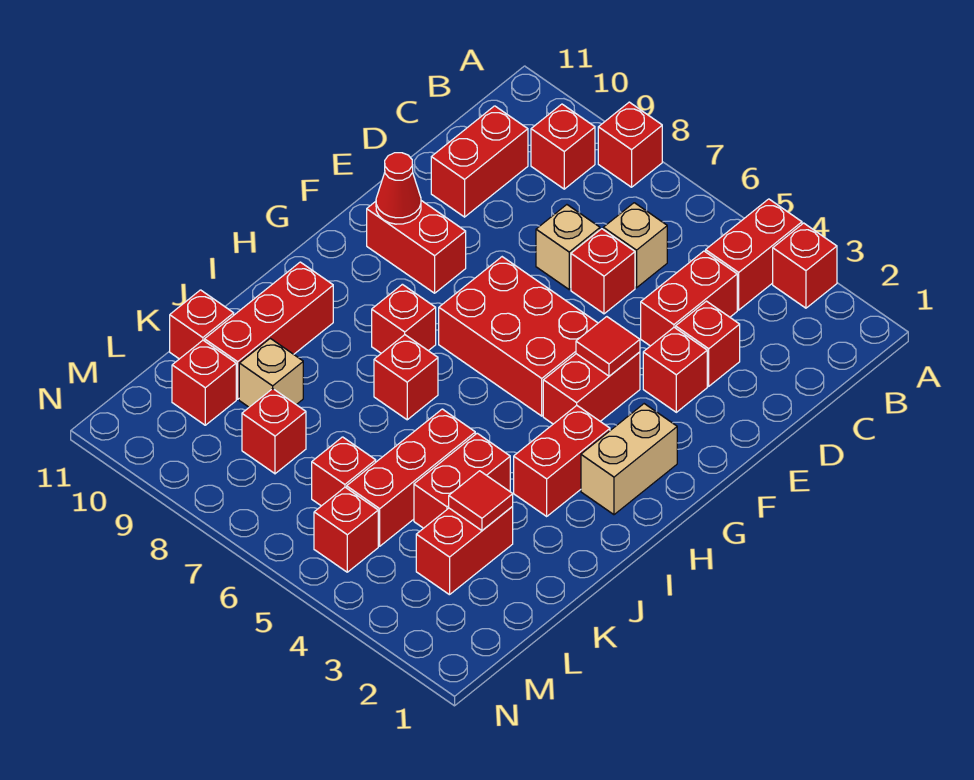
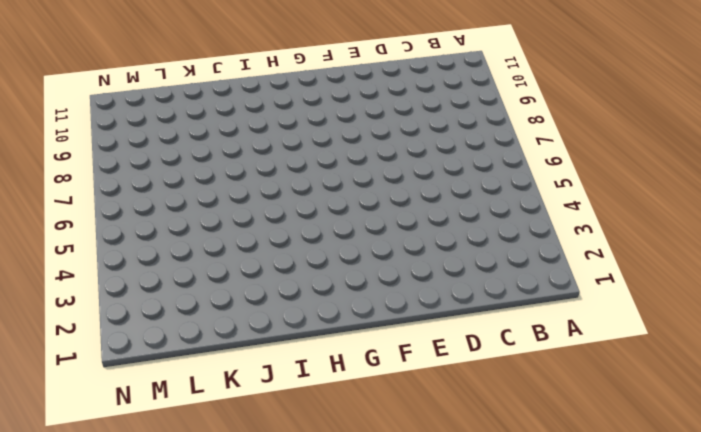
none -> red 1x1 brick [773,223,837,308]
none -> red 1x2 brick [706,199,802,310]
none -> red 1x1 brick [598,102,662,187]
none -> red 1x1 brick [531,104,595,189]

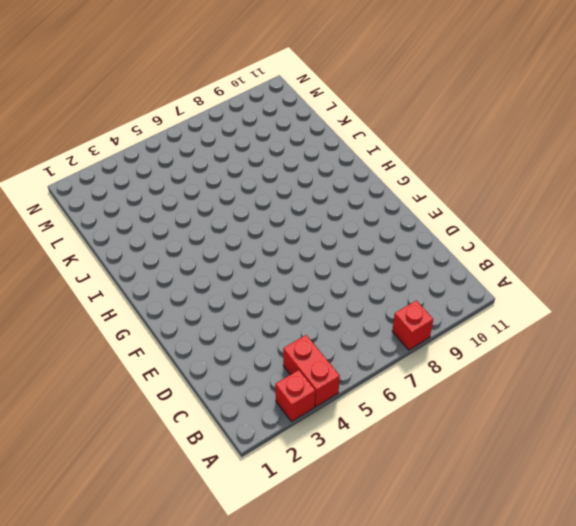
none -> red 1x1 brick [531,104,595,189]
none -> red 1x2 brick [641,251,737,346]
none -> tan 1x1 brick [603,203,667,288]
none -> red 1x2 brick [431,106,528,217]

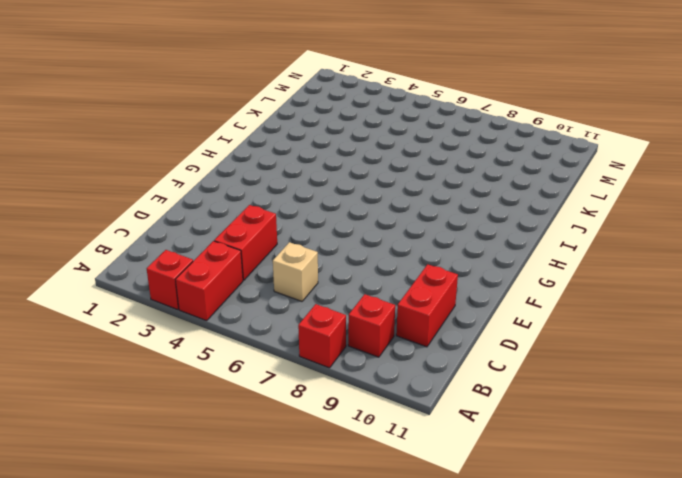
none -> red 1x1 brick [676,301,740,386]
none -> red 1x1 brick [571,229,635,314]
none -> tan 1x1 brick [536,205,600,289]
none -> red 1x1 brick [643,327,707,412]

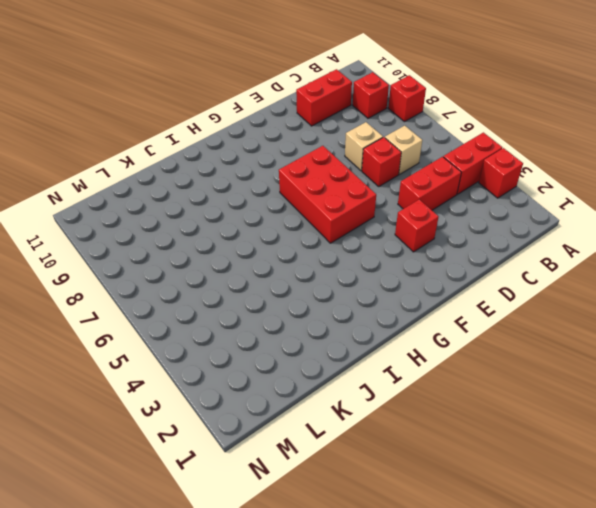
none -> red 1x1 brick [676,301,740,386]
none -> red 1x2 brick [543,352,640,424]
none -> red 1x2 brick [367,201,466,293]
none -> tan 1x2 brick [581,404,677,515]

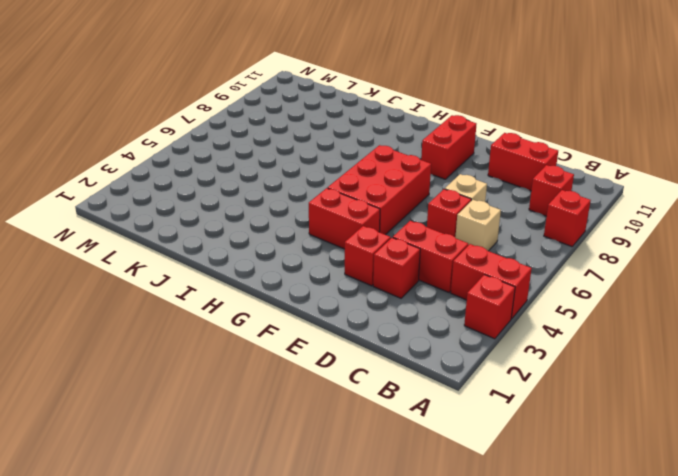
none -> tan 1x2 brick [581,404,677,515]
none -> red 1x2 brick [514,406,610,516]
none -> red 1x1 brick [372,284,436,353]
none -> red 1x1 brick [374,335,438,420]

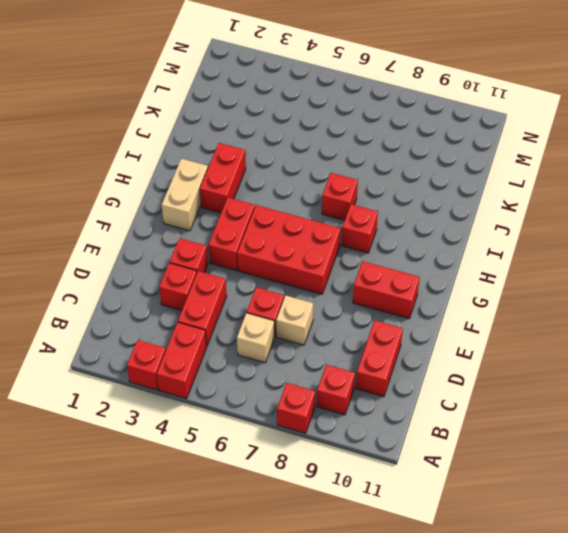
none -> red 1x3 brick [205,262,333,399]
none -> red 1x2 brick [414,433,510,528]
none -> red 1x3 brick [347,409,475,546]
none -> red 1x2 brick [416,507,513,595]

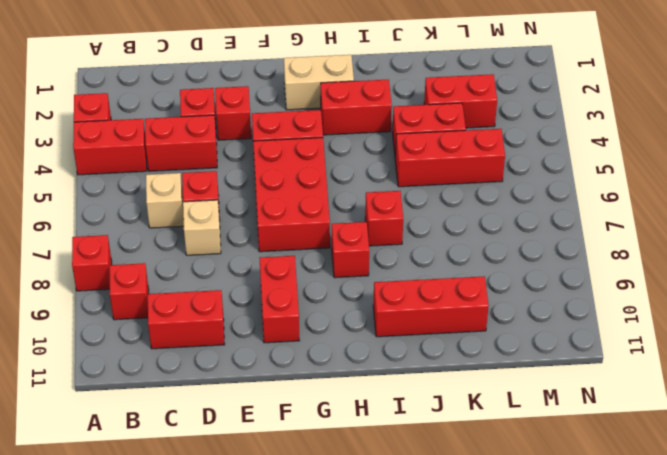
none -> tan 1x1 brick [239,338,303,407]
none -> red 1x1 brick [170,290,234,359]
none -> red 1x1 brick [312,437,376,506]
none -> red 1x1 brick [242,389,306,474]

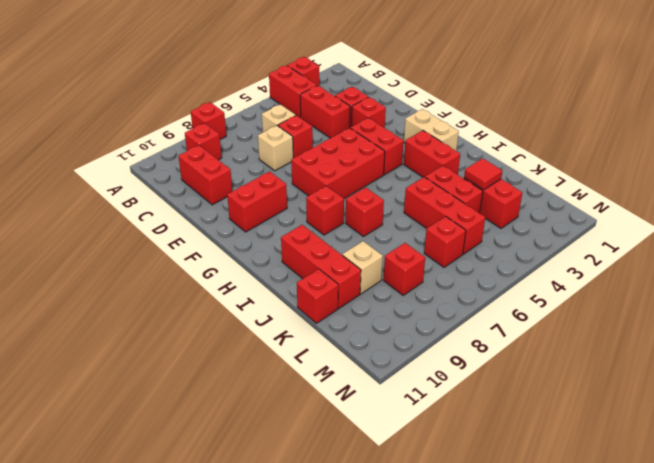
none -> red 1x1 brick [172,340,236,425]
none -> red 1x1 brick [314,487,378,572]
none -> red 1x1 tile [576,317,640,376]
none -> red 1x1 cone [376,153,421,224]

